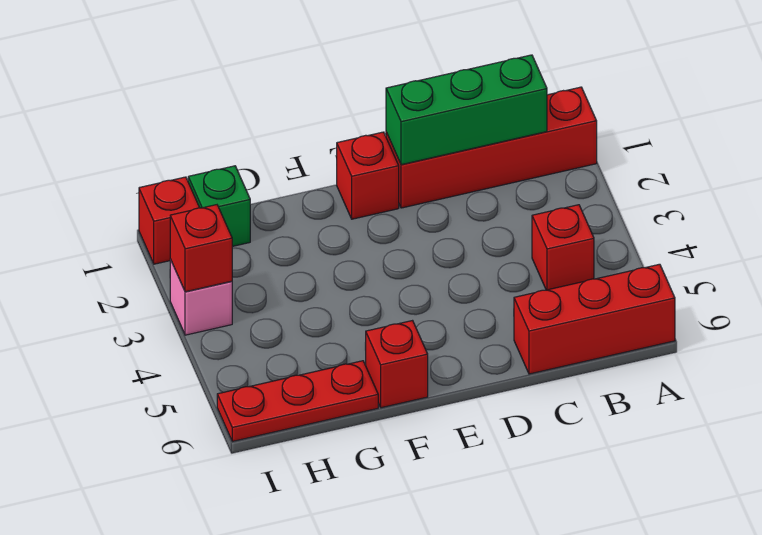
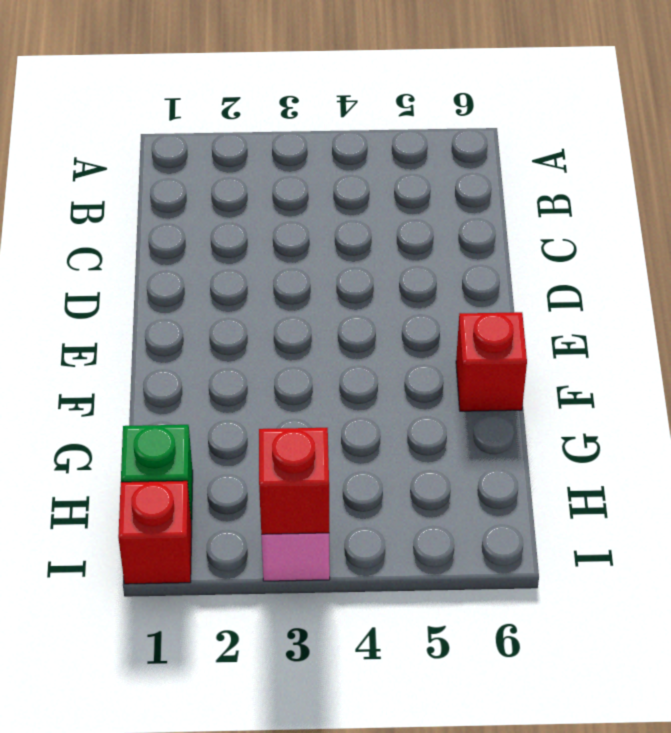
none -> red 1x4 brick [386,87,597,208]
none -> red 1x3 brick [514,264,675,374]

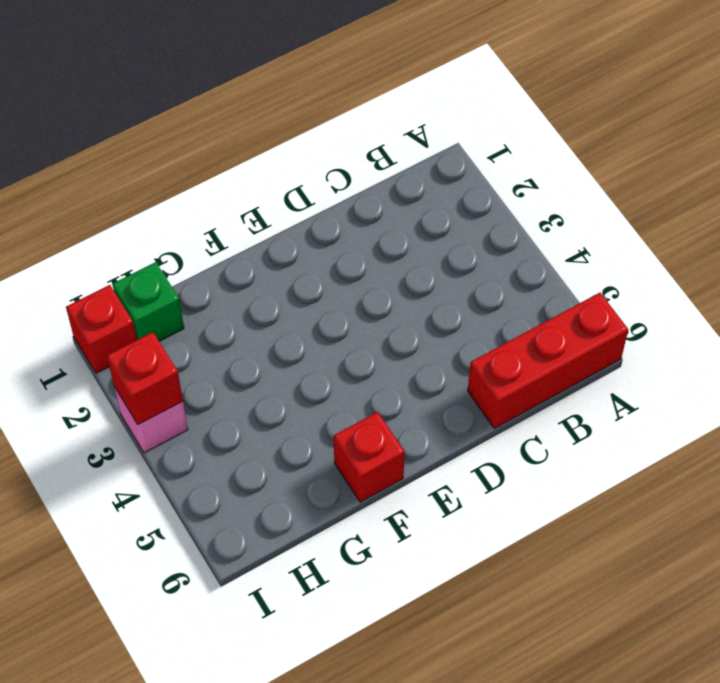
none -> red 1x4 brick [386,87,597,208]
none -> red 1x1 brick [532,205,594,290]

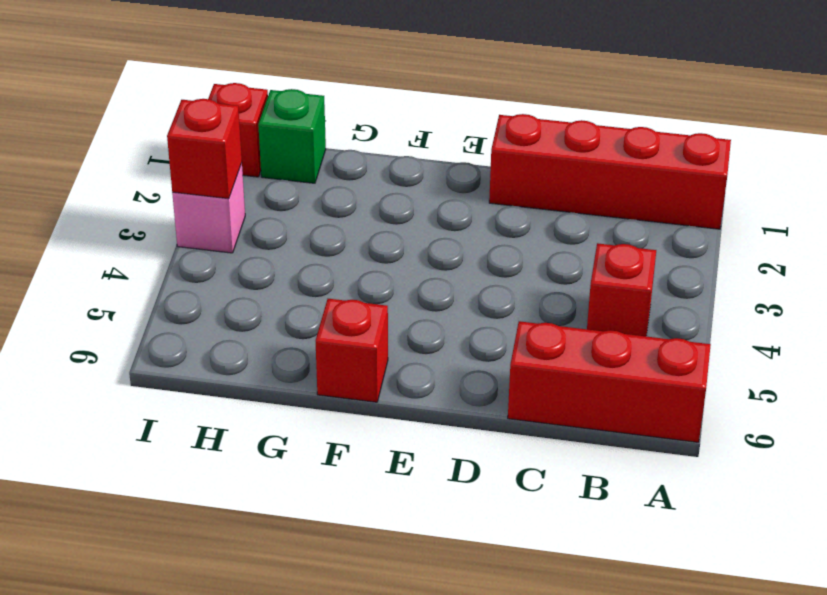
none -> red 1x1 brick [337,132,399,219]
none -> red 1x3 plate [217,361,378,441]

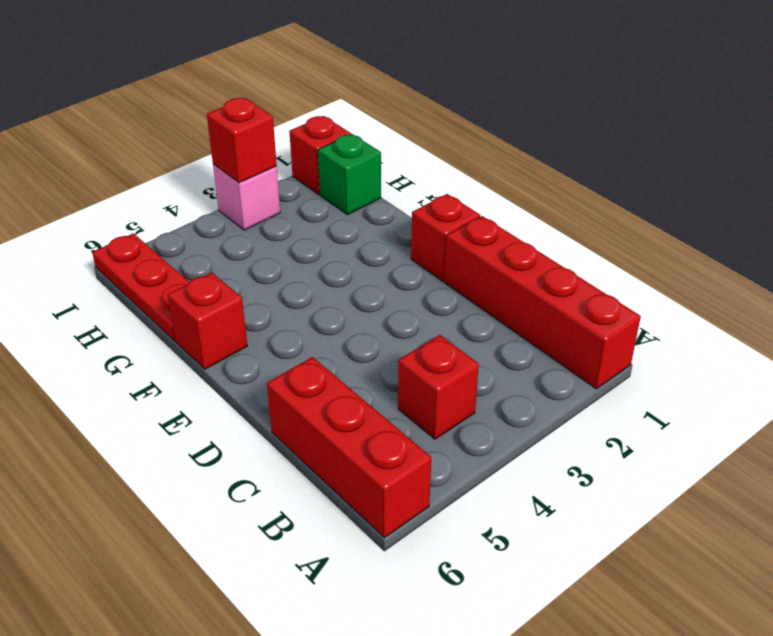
none -> green 1x3 brick [386,55,547,165]

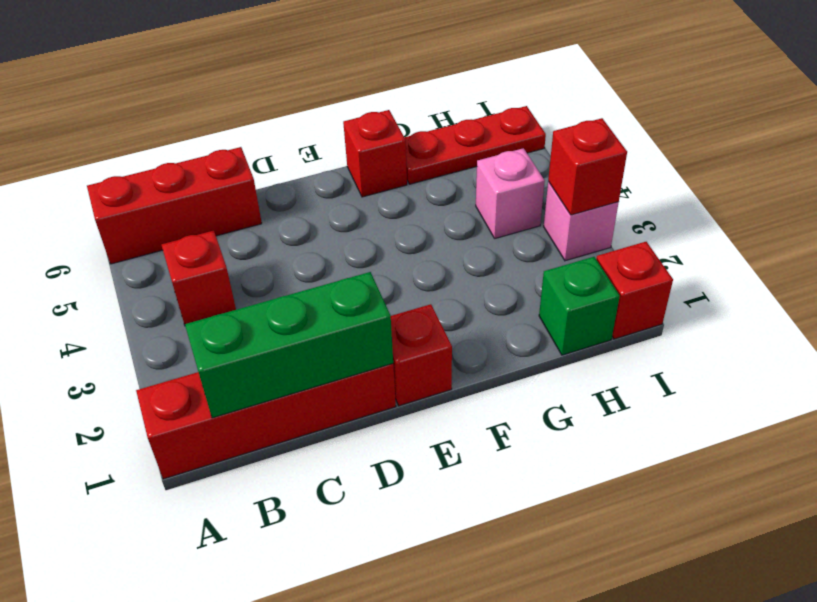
pink 1x1 brick [476,148,545,238] -> none

